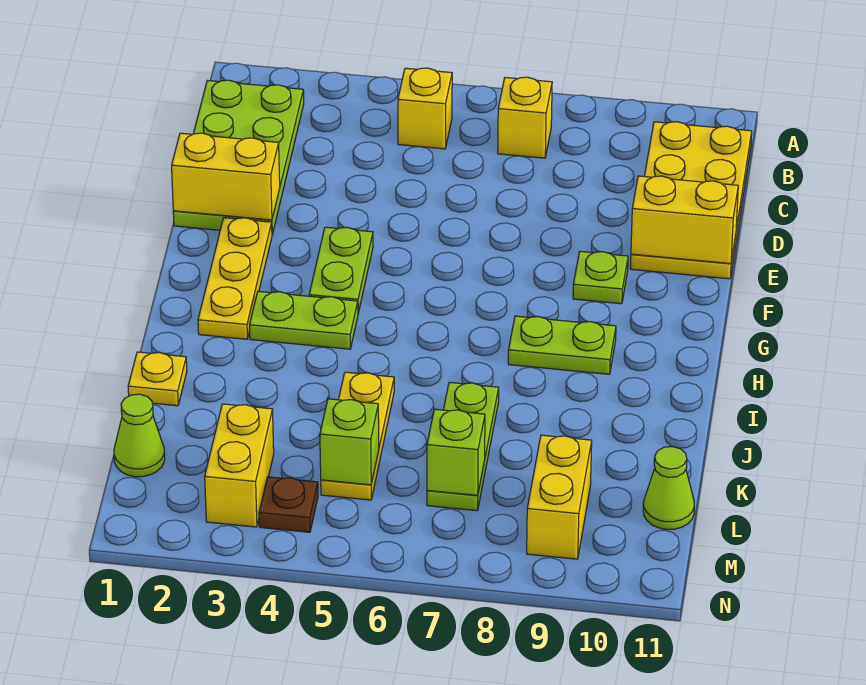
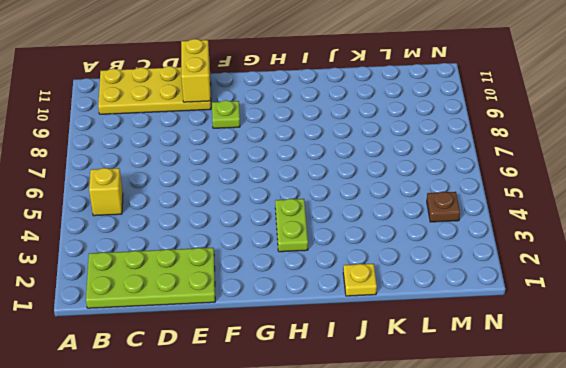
none -> yellow 1x1 brick [498,77,552,158]
none -> yellow 1x3 plate [198,218,272,339]
none -> lime 1x2 plate [309,227,373,313]

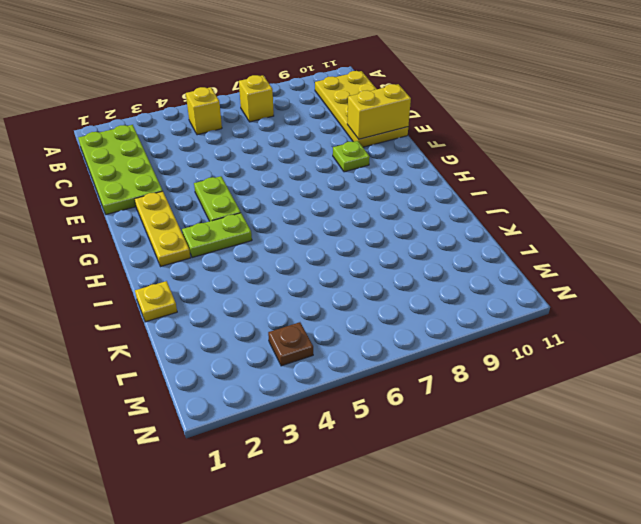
none -> lime 1x2 plate [508,316,616,374]
none -> yellow 1x3 plate [321,372,394,500]
none -> lime 1x3 plate [427,382,499,511]

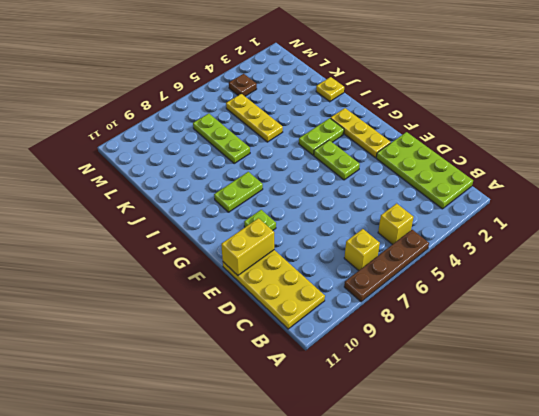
brown 1x4 plate [344,230,429,302] -> none
none -> lime 1x1 cone [114,394,165,477]
none -> yellow 1x2 brick [205,404,274,527]
none -> yellow 1x2 brick [527,435,592,559]

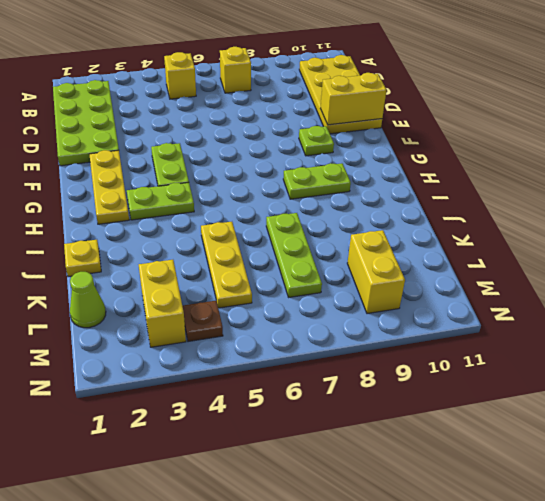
none -> lime 1x1 cone [643,447,694,529]
none -> yellow 1x2 brick [172,133,280,220]
none -> lime 1x1 brick [320,399,379,485]

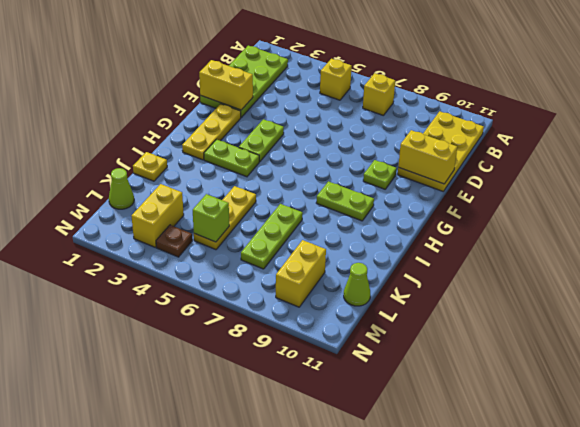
none -> lime 1x1 brick [427,409,485,495]

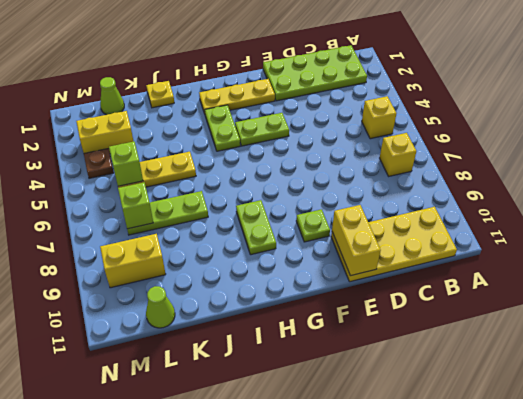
none -> yellow 1x2 brick [172,133,280,220]

